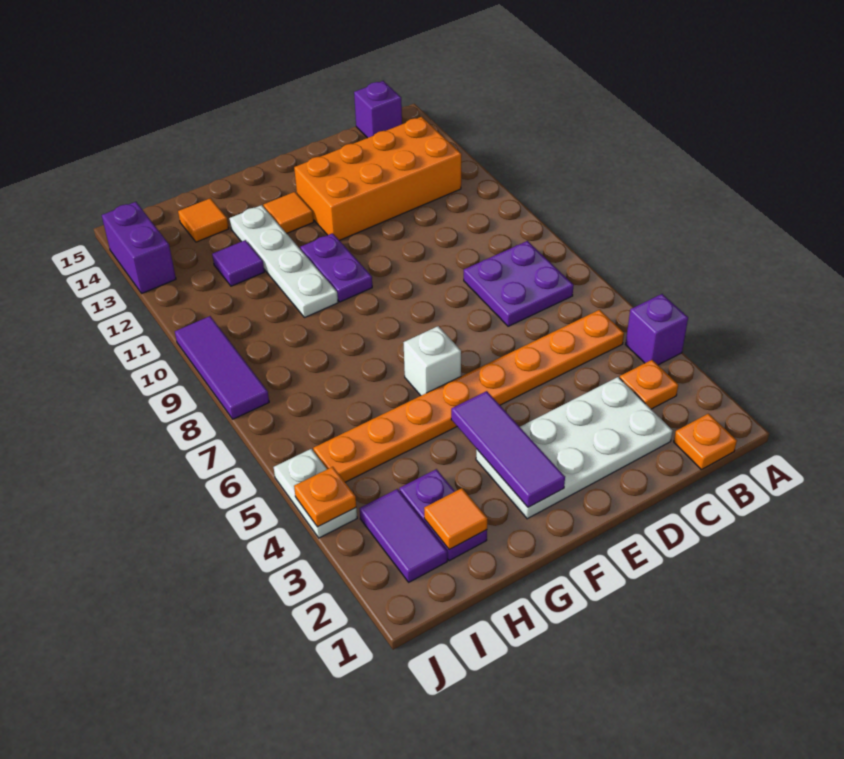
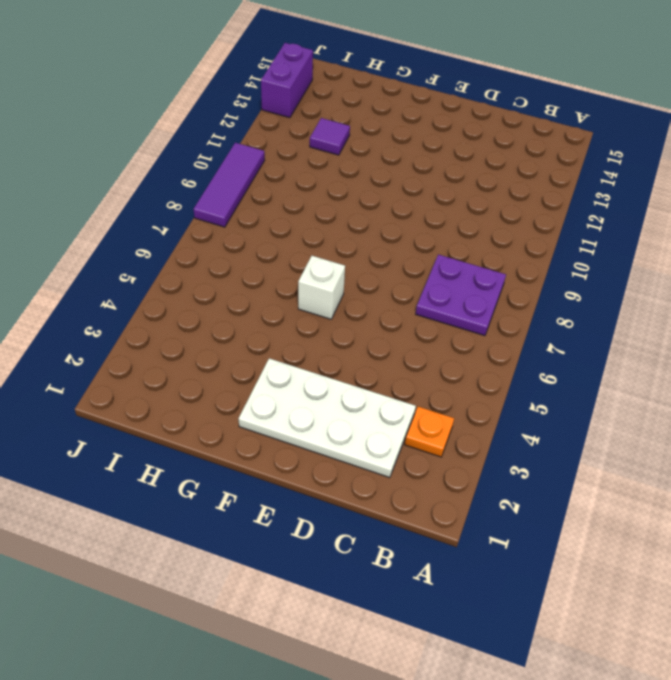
none -> purple 1x1 brick [626,294,688,365]
none -> orange 1x1 plate [674,414,737,470]
none -> orange 1x8 plate [313,310,624,482]

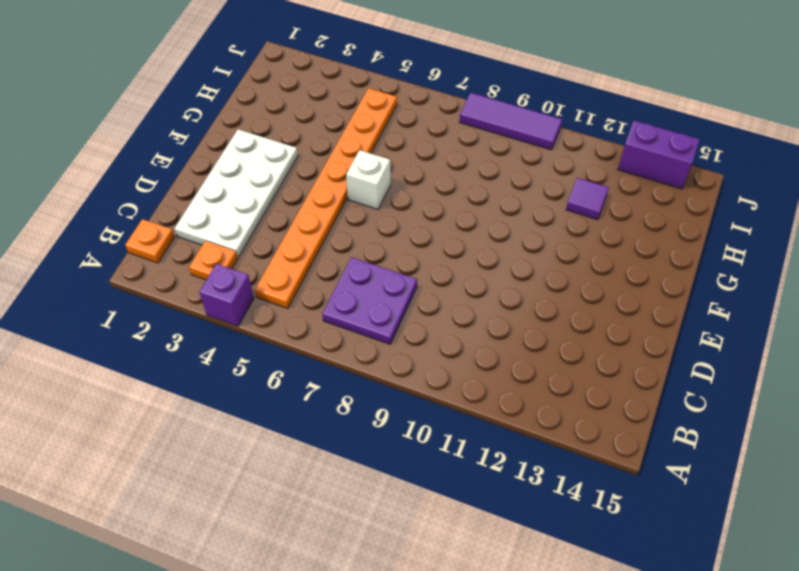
none -> orange 2x4 brick [294,117,461,241]
none -> purple 1x1 brick [354,81,402,138]
none -> purple 1x2 plate [300,233,372,302]

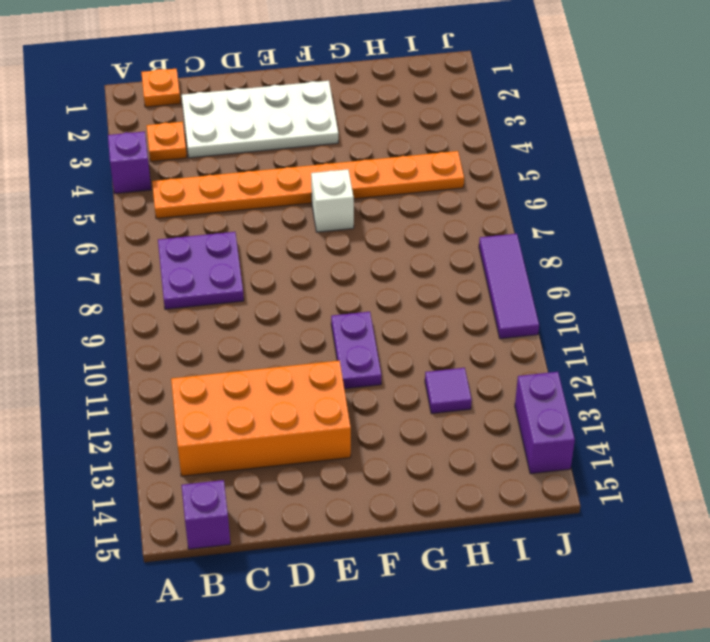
none -> orange 1x1 tile [264,192,314,233]
none -> white 1x4 plate [230,205,338,318]
none -> purple 1x2 plate [399,469,487,561]

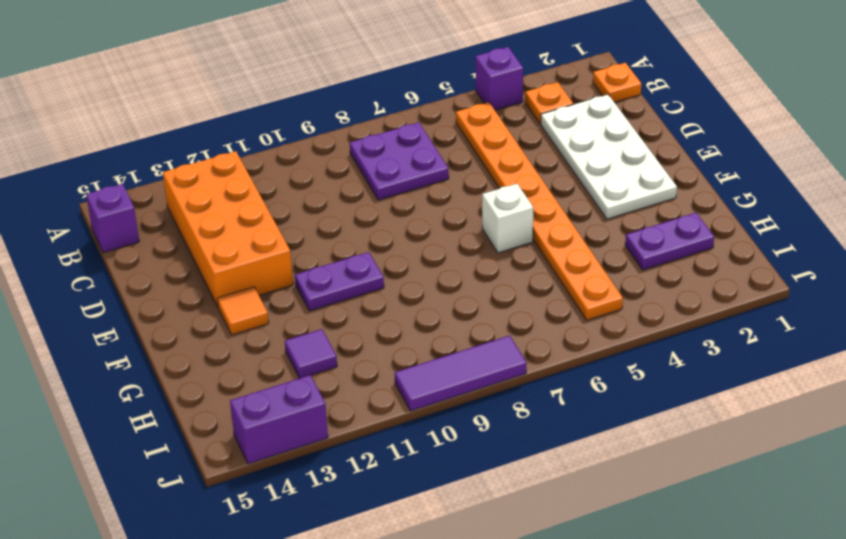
none -> white 1x4 plate [230,205,338,318]
none -> orange 1x1 tile [178,198,229,242]
none -> purple 1x2 tile [360,489,447,582]

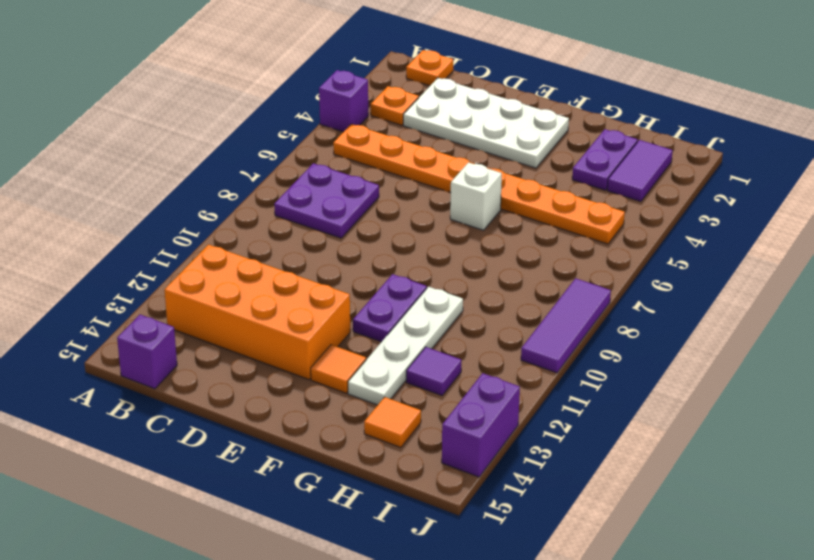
none -> white 1x2 plate [274,449,357,538]
none -> purple 1x3 tile [451,391,565,507]
none -> orange 1x1 tile [424,488,488,550]

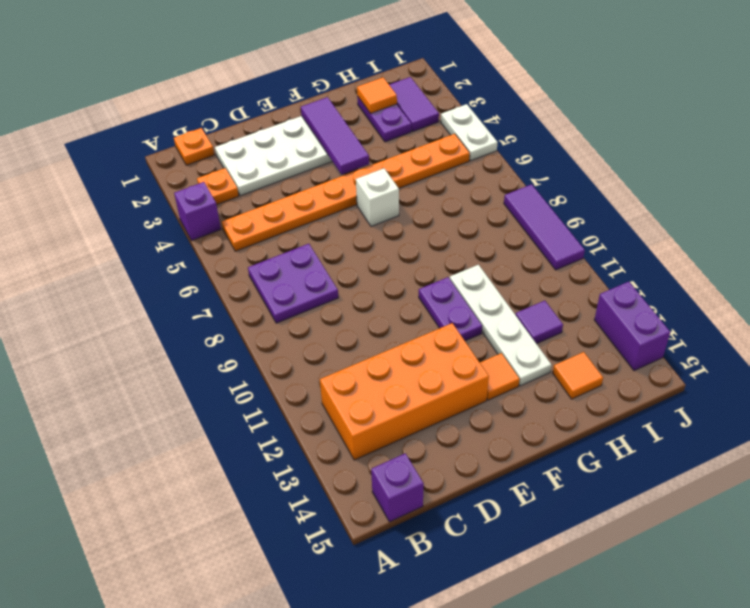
none -> orange 1x1 plate [294,467,356,527]

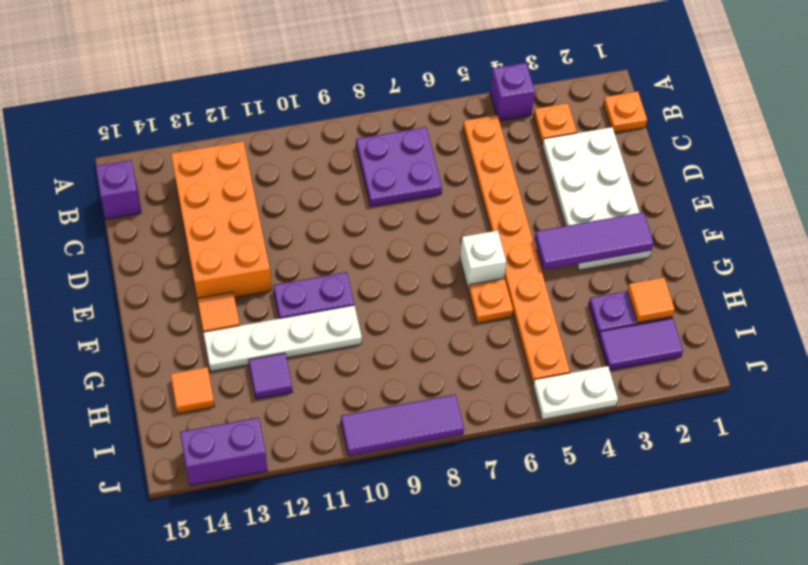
orange 1x1 plate [469,278,513,323] -> orange 1x1 plate moved to [294,467,356,527]

